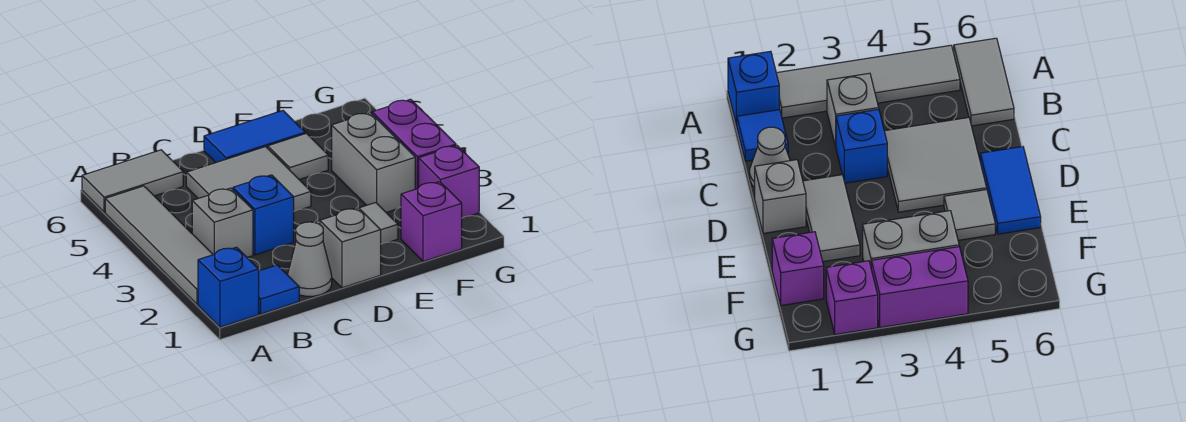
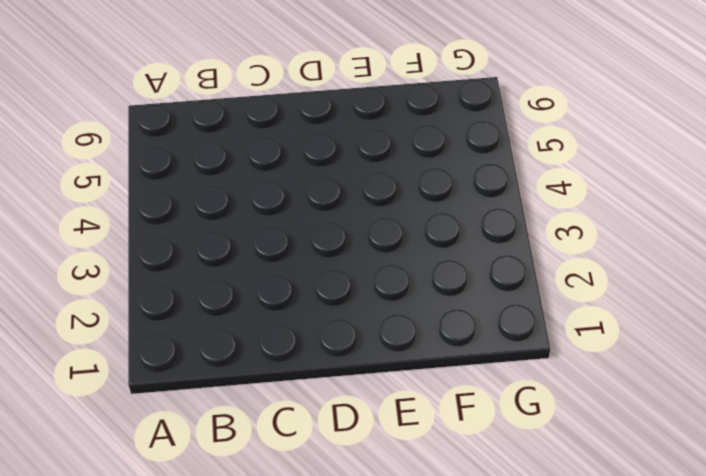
none -> blue 1x1 brick [198,247,259,327]
none -> grey 1x4 tile [105,186,213,304]
none -> grey 1x2 tile [82,150,183,212]

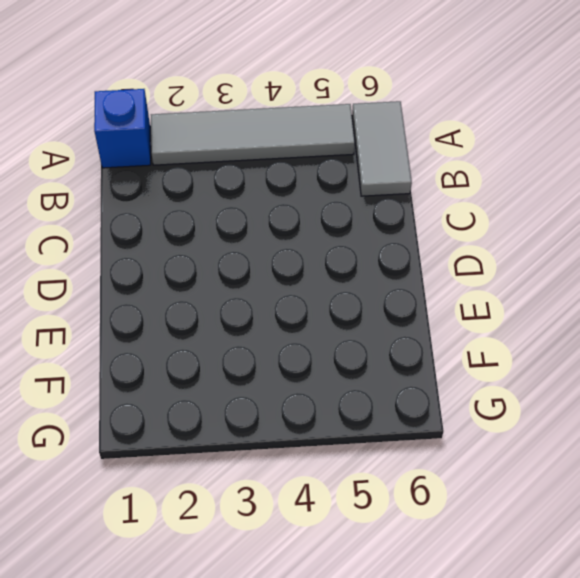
none -> blue 1x1 tile [259,265,299,314]
none -> grey 1x1 brick [192,188,253,257]
none -> grey 1x1 cone [288,222,332,296]

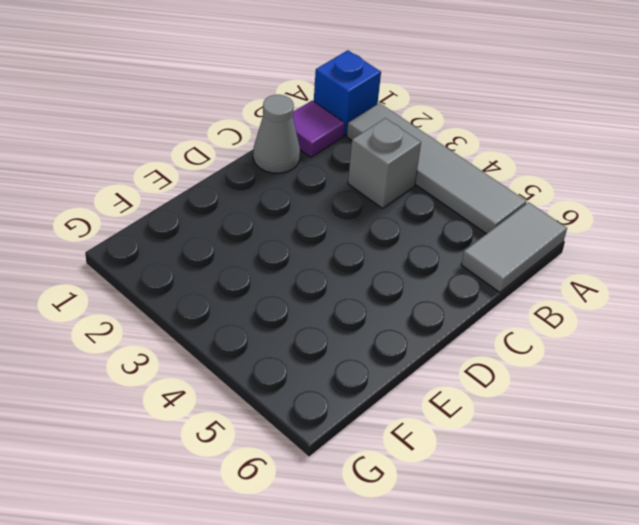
purple 1x1 tile [293,101,345,157] -> blue 1x1 tile [259,265,299,314]
none -> blue 1x1 brick [233,175,294,255]
none -> grey 2x2 tile [186,147,311,211]
none -> grey 1x1 brick [320,208,381,288]

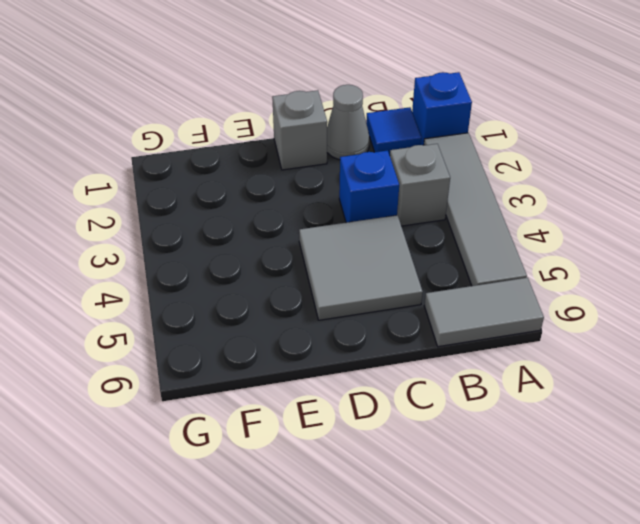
none -> grey 1x2 tile [315,203,398,244]
none -> blue 1x2 tile [204,111,305,162]
none -> grey 1x1 tile [268,133,328,180]

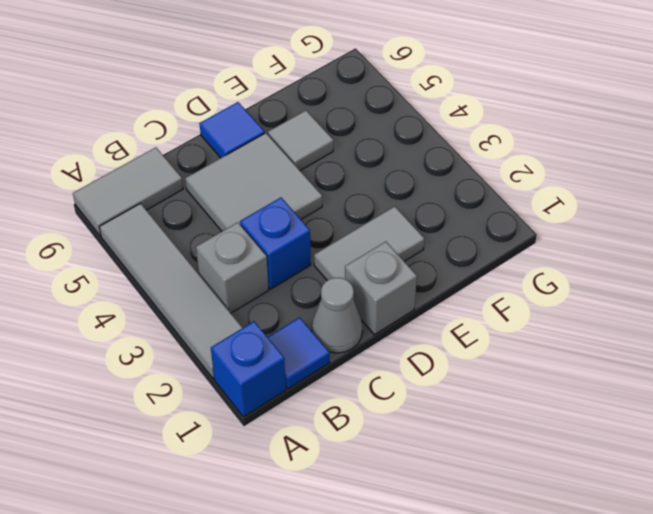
blue 1x1 tile [199,102,265,158] -> blue 1x2 tile [204,111,305,162]
none -> purple 1x1 brick [401,182,462,262]
none -> grey 1x2 brick [332,113,415,212]
none -> purple 1x1 brick [419,146,479,218]

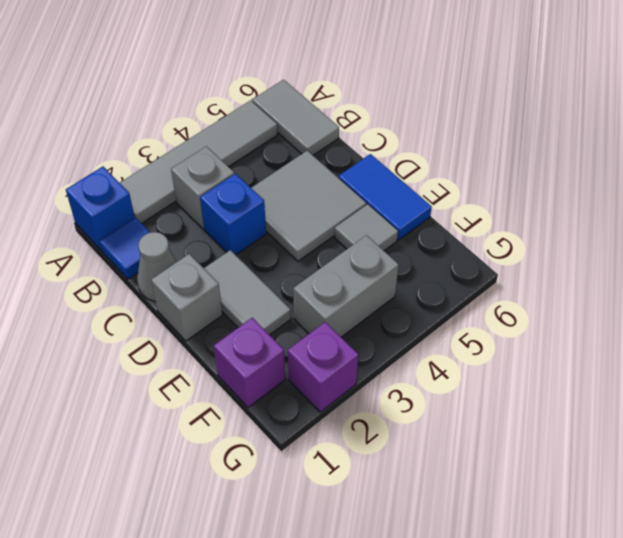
none -> purple 1x2 brick [372,99,456,189]

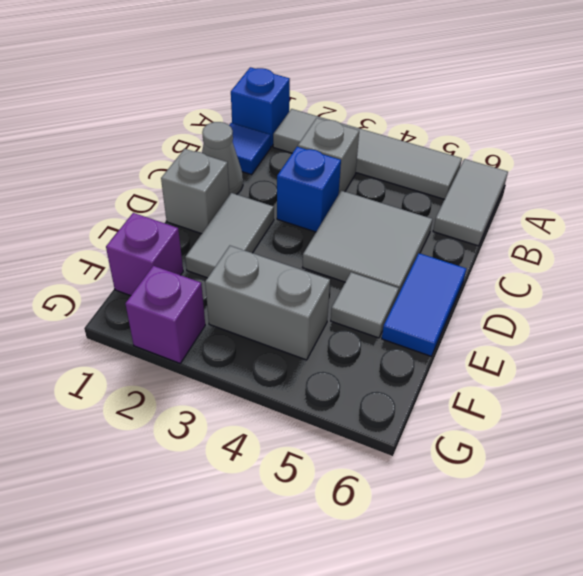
none -> purple 1x2 brick [372,99,456,189]

